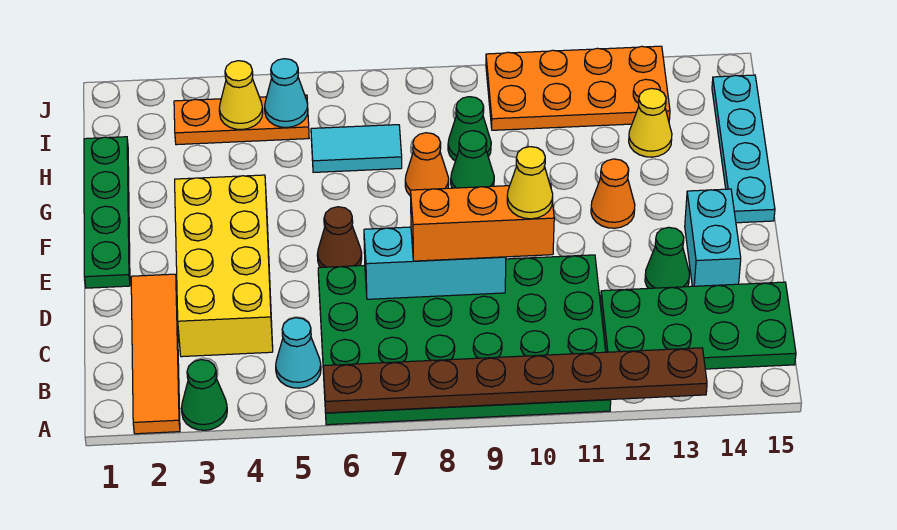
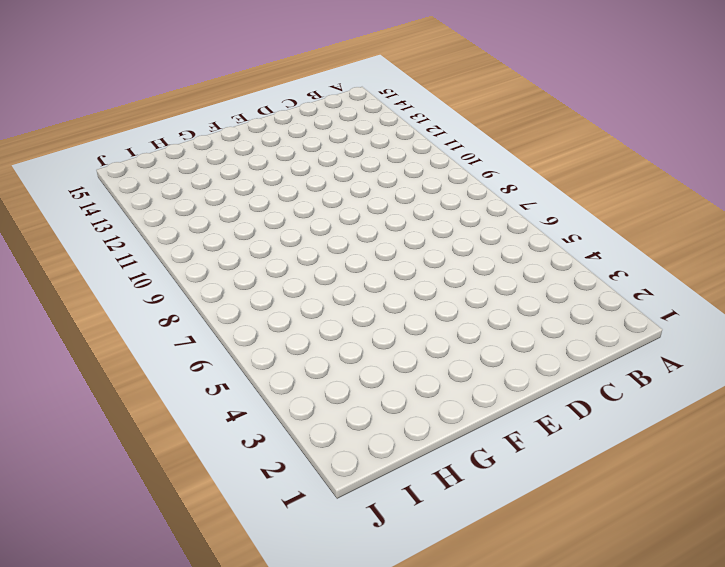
none -> orange 1x4 tile [131,274,180,434]
none -> green 1x1 cone [181,360,227,430]
none -> green 4x6 plate [318,255,611,425]

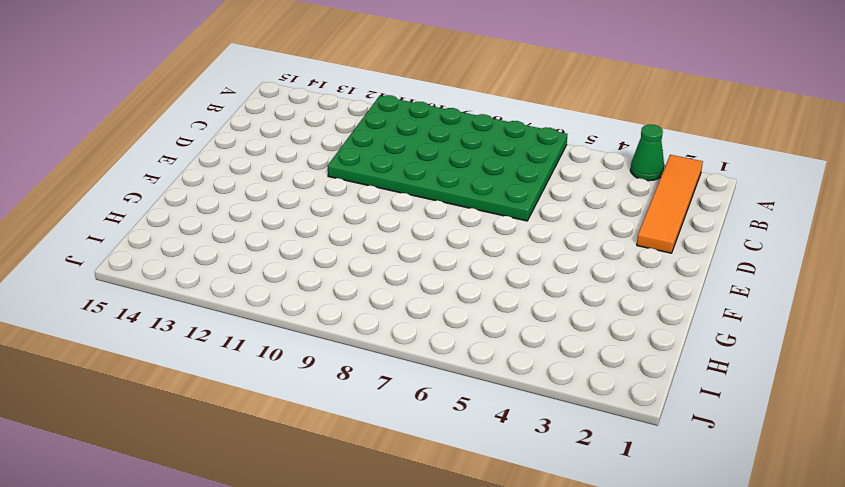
none -> cyan 1x1 cone [276,318,321,388]
none -> green 2x4 plate [601,282,796,369]
none -> yellow 2x4 brick [175,175,273,357]

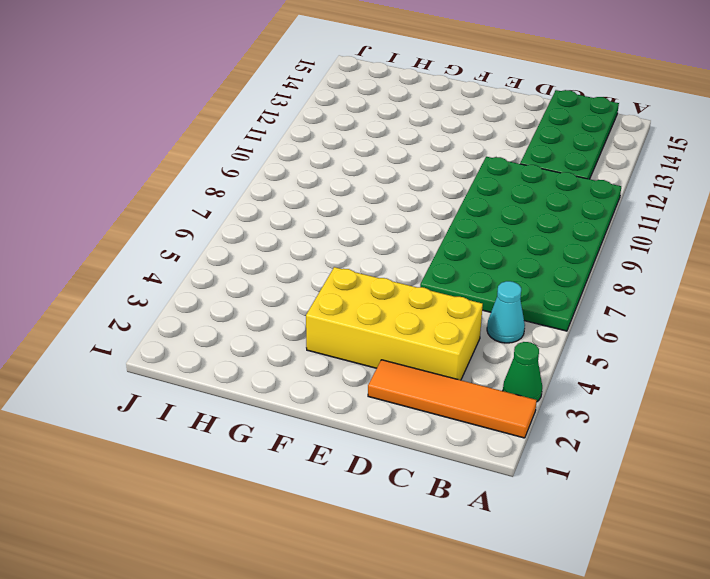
none -> green 1x1 cone [645,227,690,288]
none -> cyan 1x2 brick [685,189,741,286]
none -> green 1x4 plate [84,137,130,288]

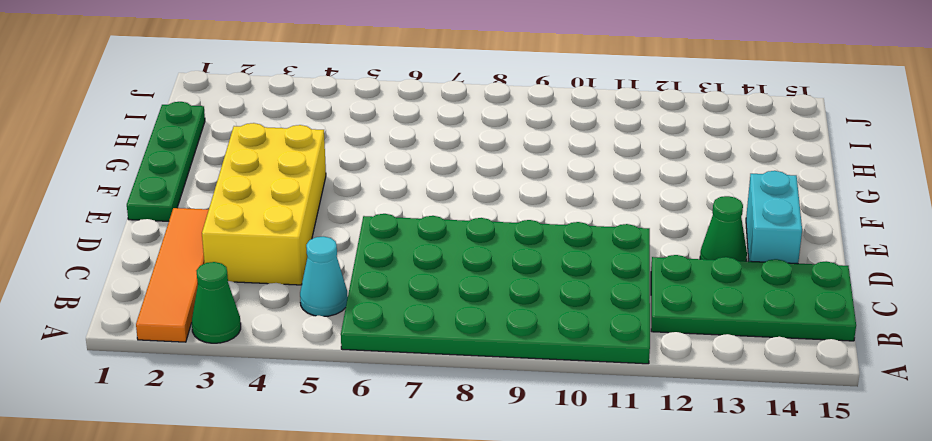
none -> brown 1x1 cone [317,207,362,268]
none -> orange 1x1 cone [591,159,635,228]
none -> cyan 1x4 plate [712,75,775,223]

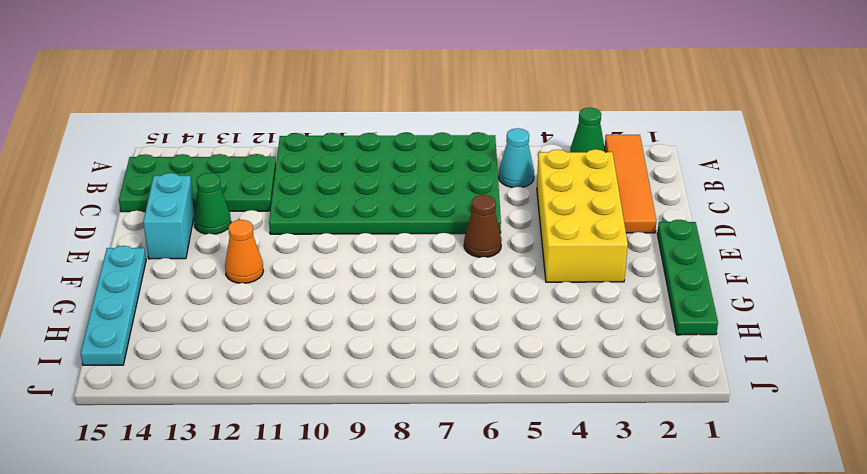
none -> orange 1x1 cone [405,133,449,196]
none -> green 1x1 cone [451,131,494,188]
none -> cyan 1x2 tile [311,125,402,172]

